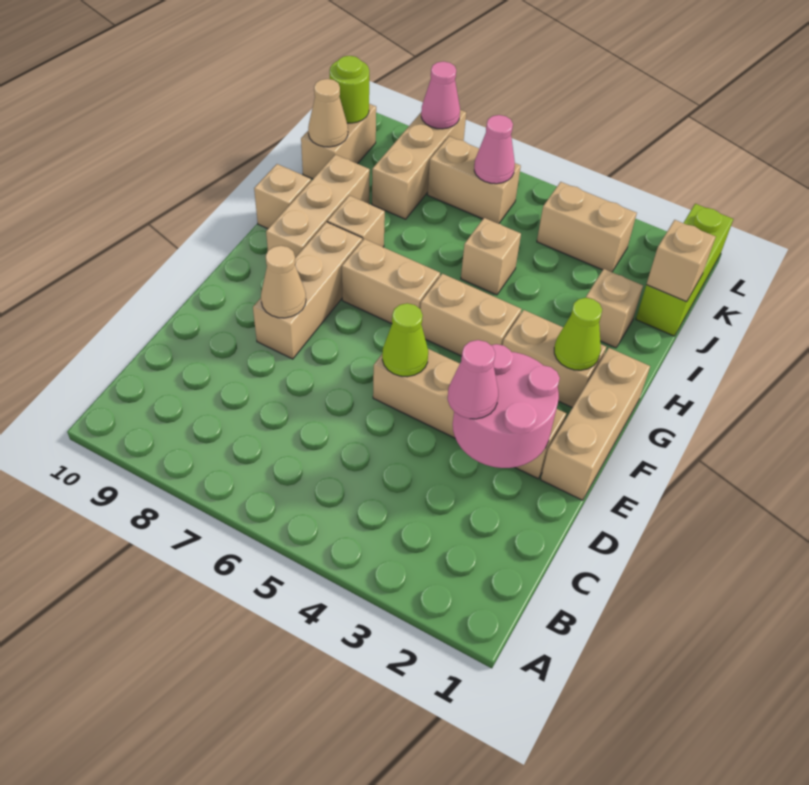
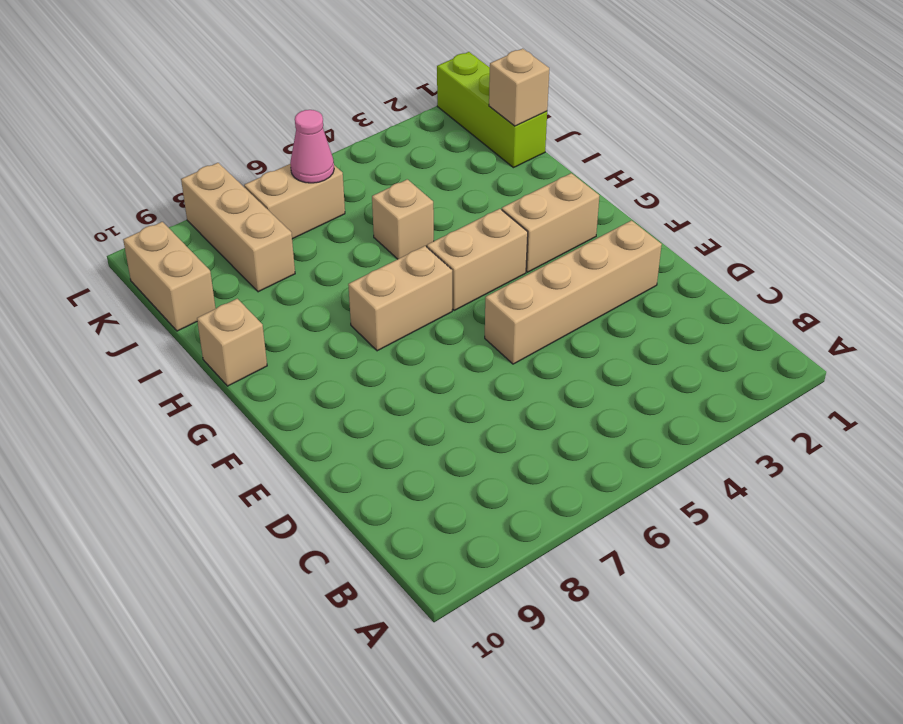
none -> tan 1x3 brick [541,348,650,500]
none -> tan 1x3 brick [253,222,362,359]
none -> tan 1x3 brick [266,155,370,258]

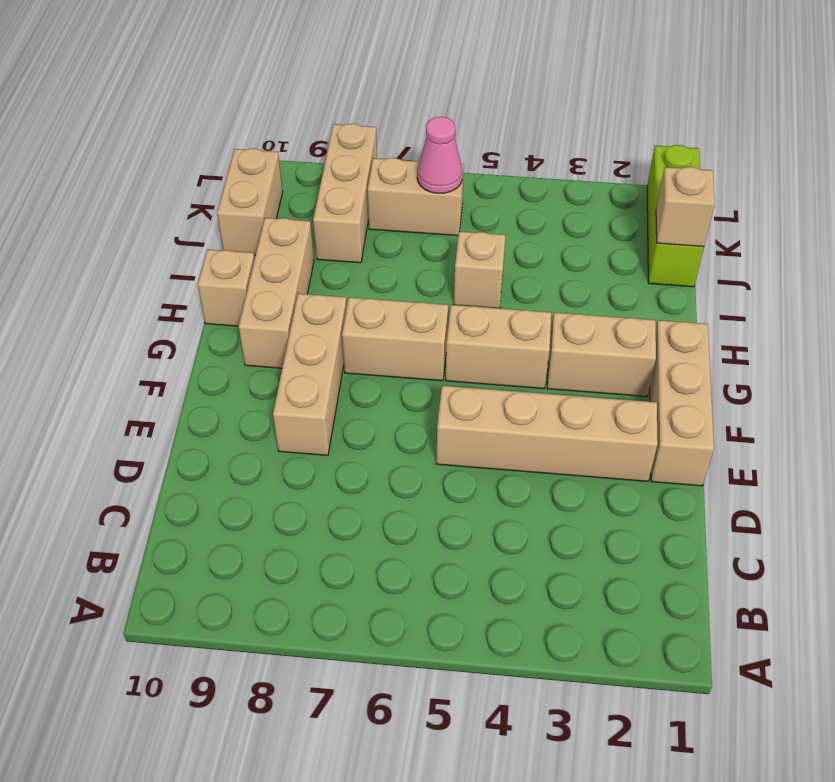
none -> tan 1x1 brick [327,195,385,247]
none -> tan 1x1 brick [586,269,643,348]
none -> tan 1x2 brick [537,182,637,272]

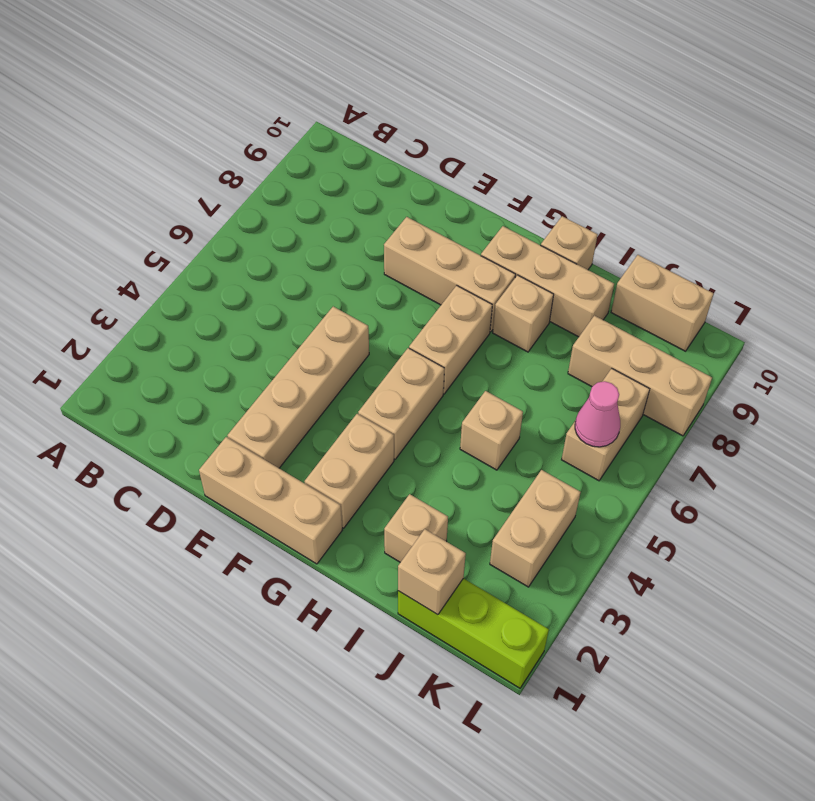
none -> pink 2x2 round brick [453,344,560,468]
none -> lime 1x1 cone [382,303,428,377]
none -> tan 1x1 cone [261,246,306,318]

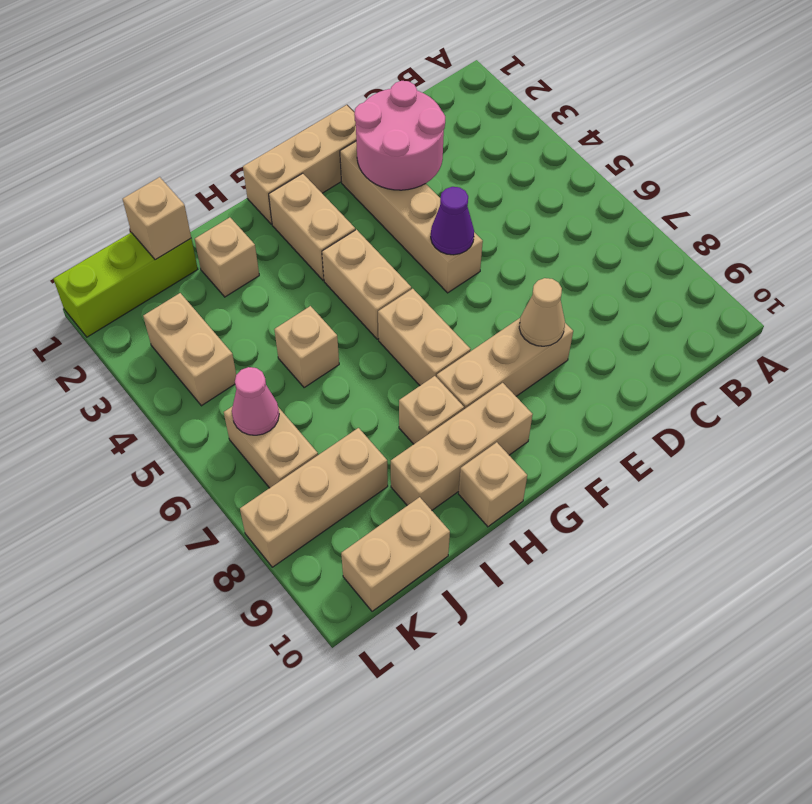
purple 1x1 cone [431,187,474,255] -> lime 1x1 cone [382,303,428,377]
none -> lime 1x1 cone [554,298,602,370]
none -> tan 1x1 cone [308,79,348,147]
none -> lime 1x1 round brick [330,56,369,123]

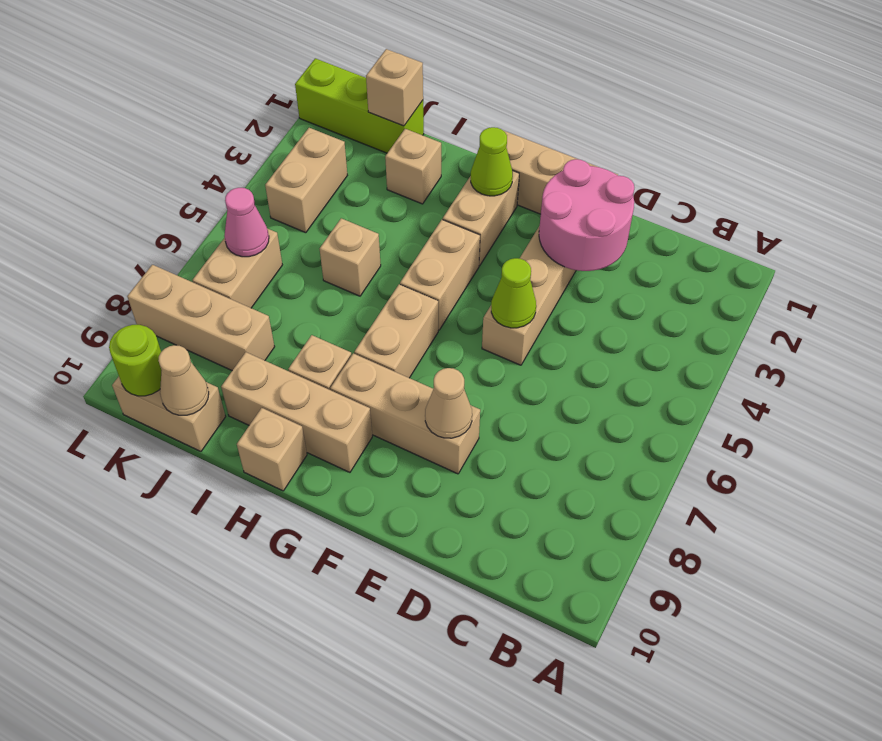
none -> pink 1x1 cone [421,61,460,129]
none -> pink 1x1 cone [448,340,498,419]

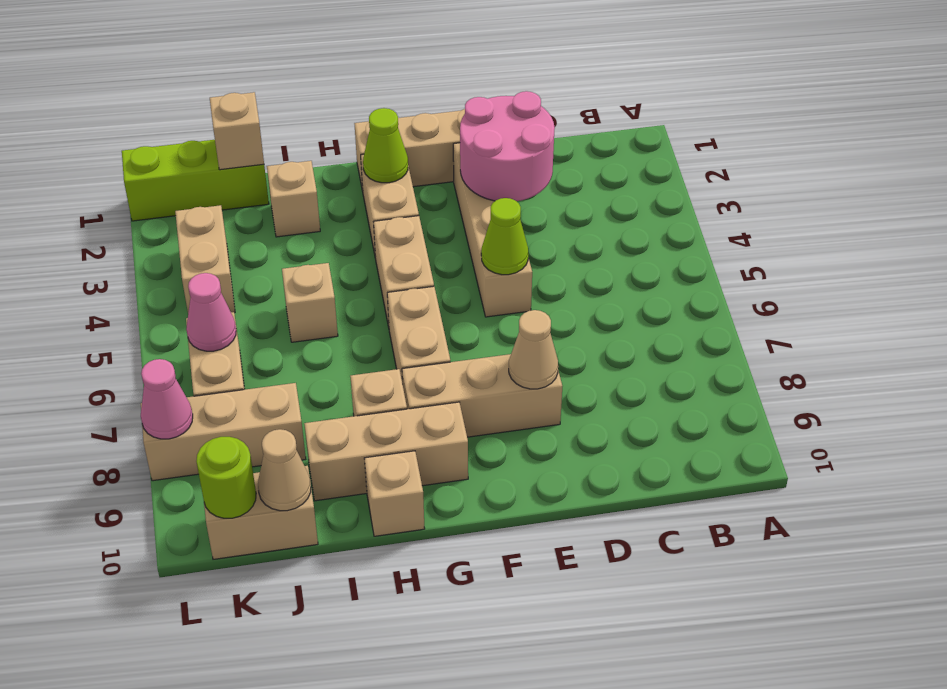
none -> pink 1x1 cone [448,340,498,419]

